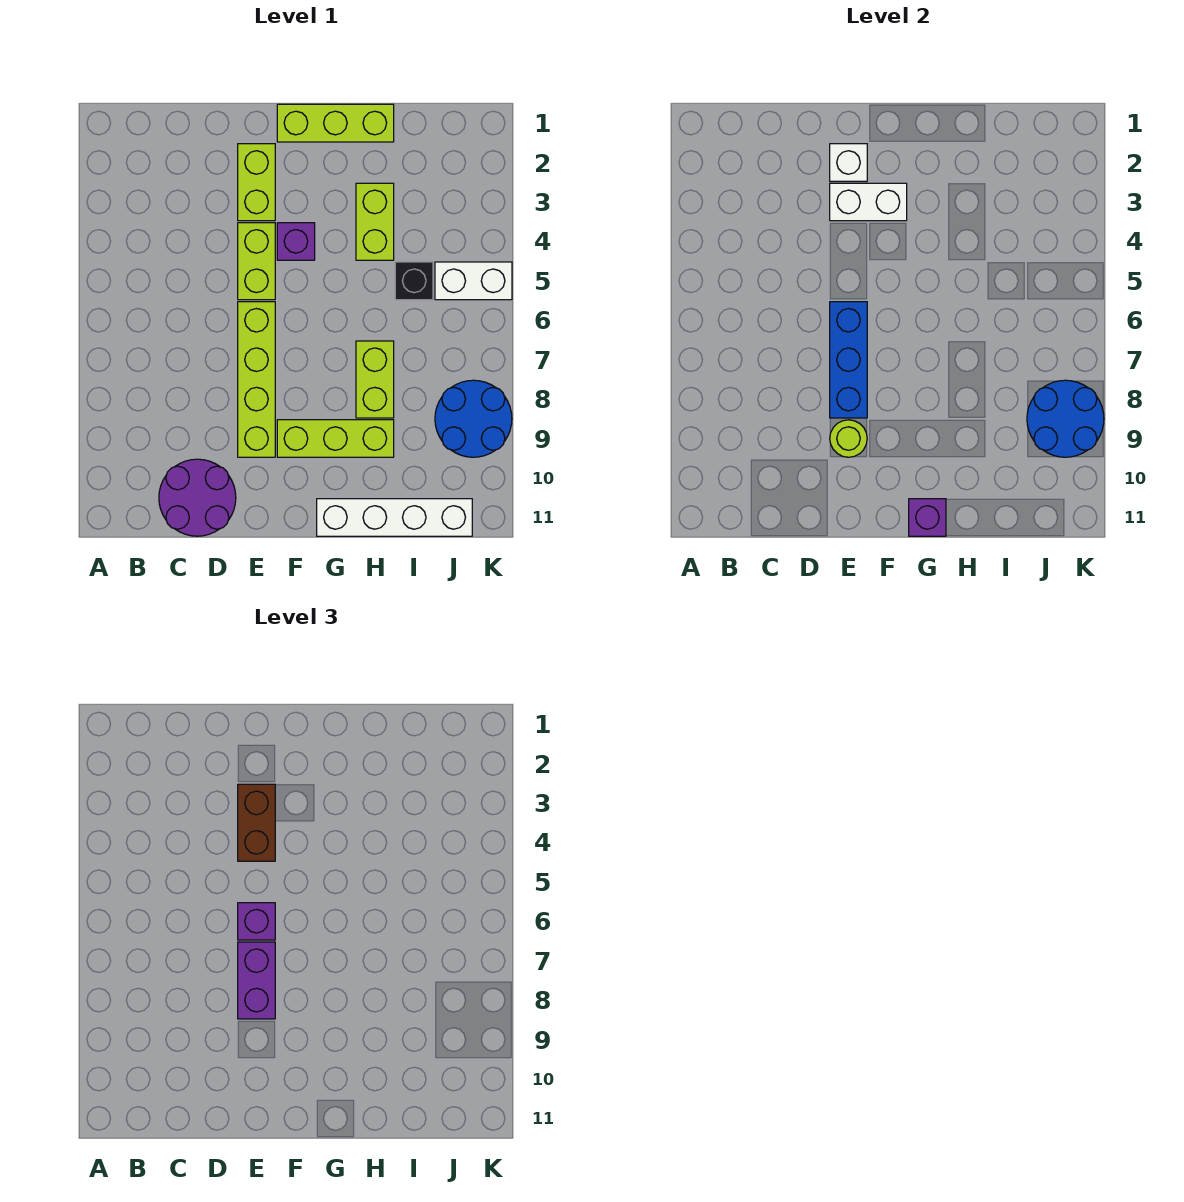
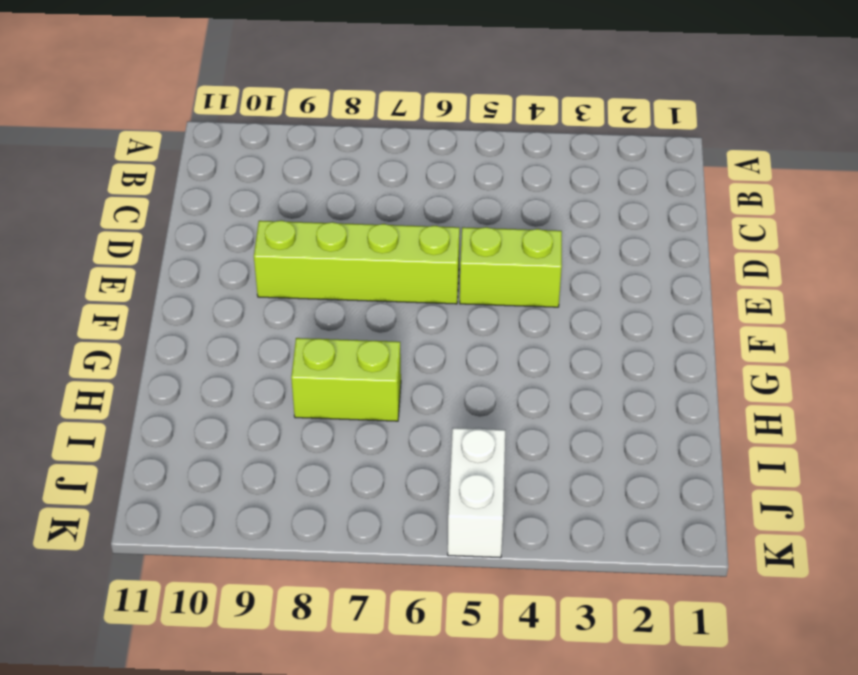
none -> purple 2x2 round brick [159,459,236,536]
none -> lime 1x2 brick [238,144,275,221]
none -> lime 1x3 brick [277,104,394,142]

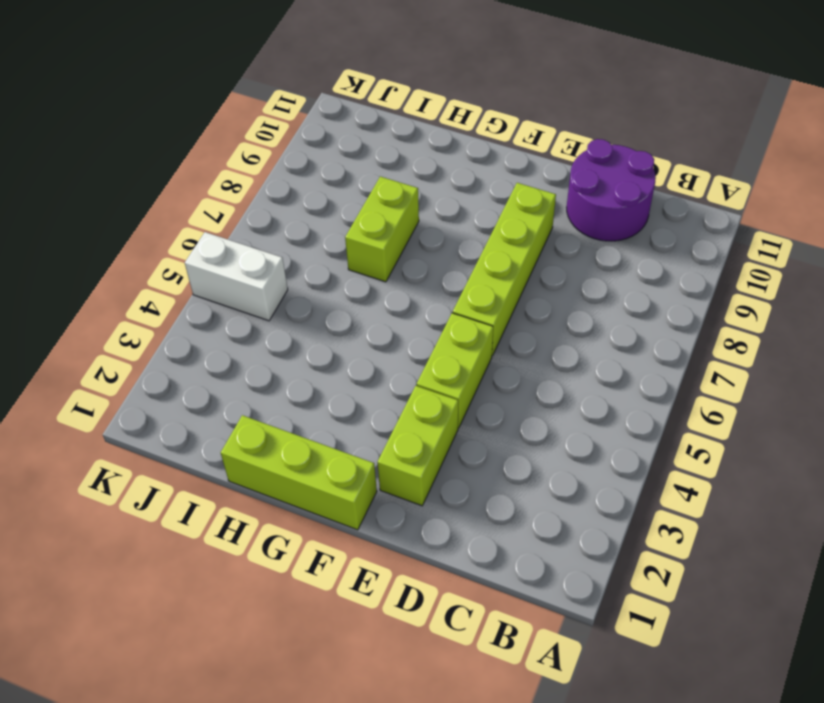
none -> purple 1x1 brick [277,223,315,260]
none -> lime 1x3 brick [277,420,394,457]
none -> white 1x4 brick [317,499,472,536]

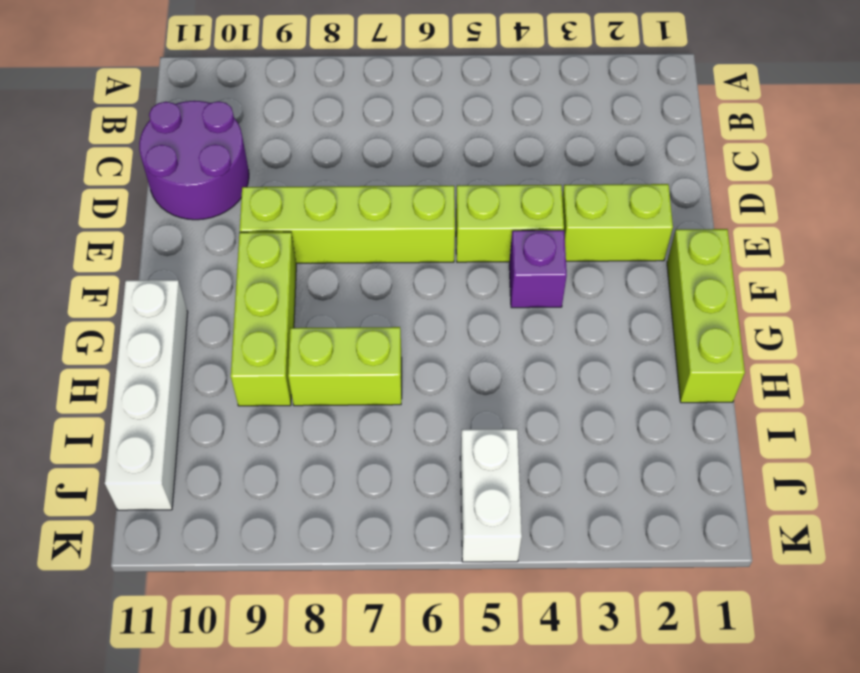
none -> lime 1x2 brick [356,183,394,260]
none -> black 1x1 brick [395,262,433,300]
none -> blue 2x2 round brick [435,380,512,457]

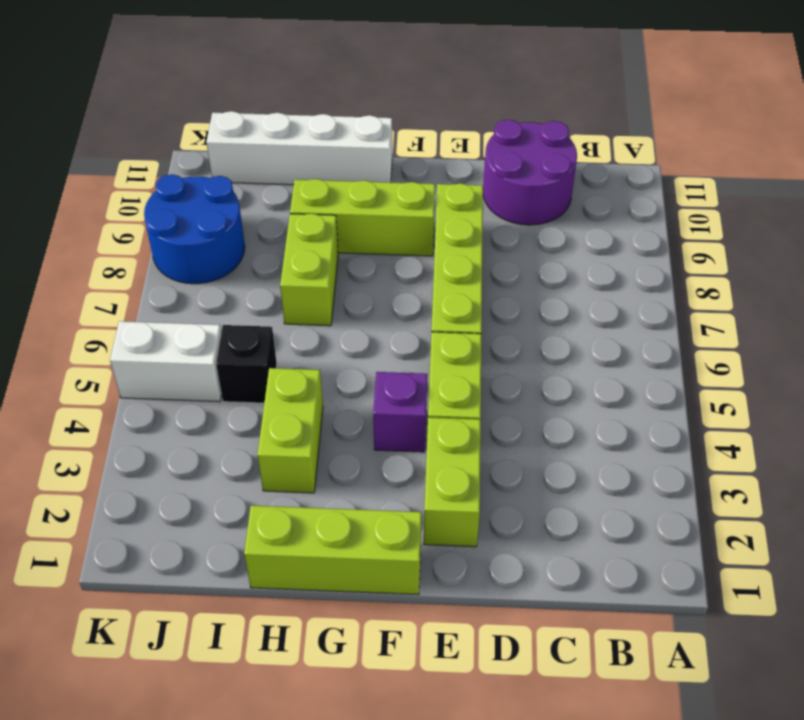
none -> white 1x1 brick [830,144,867,181]
none -> white 1x2 brick [830,183,907,221]
none -> blue 1x3 brick [830,302,867,418]

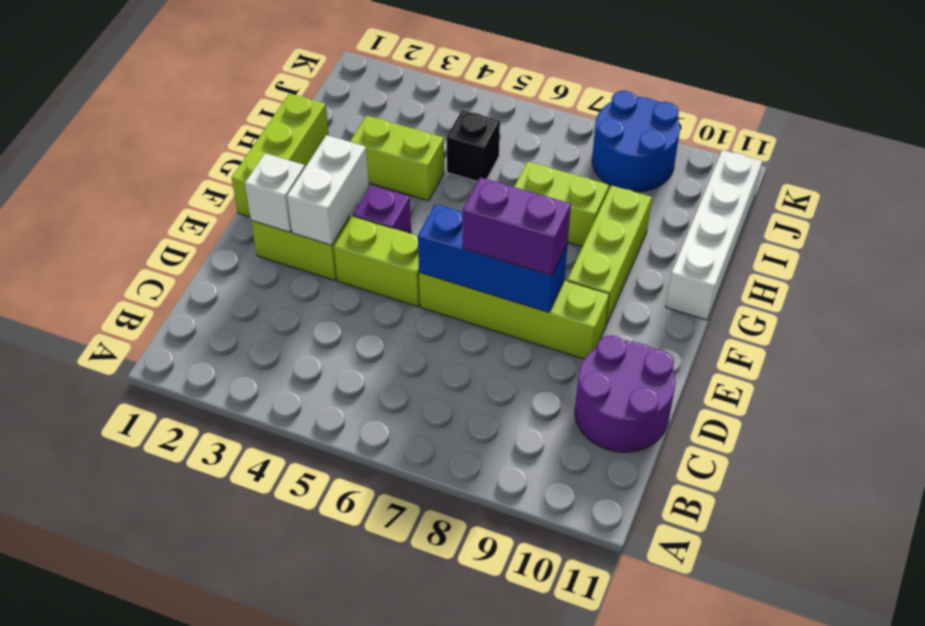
none -> white 1x2 brick [435,262,512,300]
none -> lime 1x1 round brick [830,420,867,457]
none -> purple 1x1 brick [909,499,946,536]

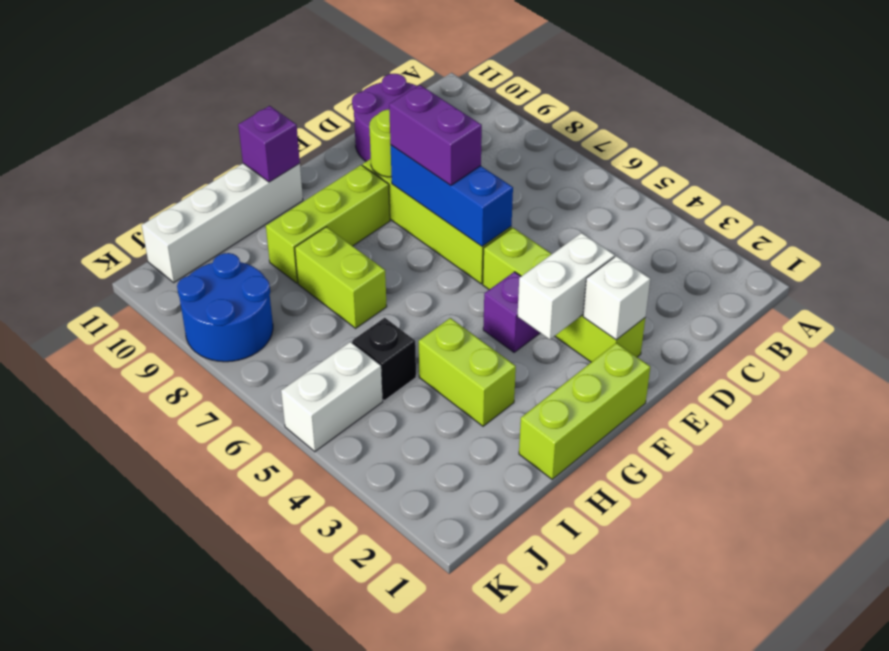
none -> blue 2x2 round brick [1027,380,1104,457]
none -> brown 1x2 brick [238,784,275,861]
none -> purple 1x1 brick [238,903,275,940]

